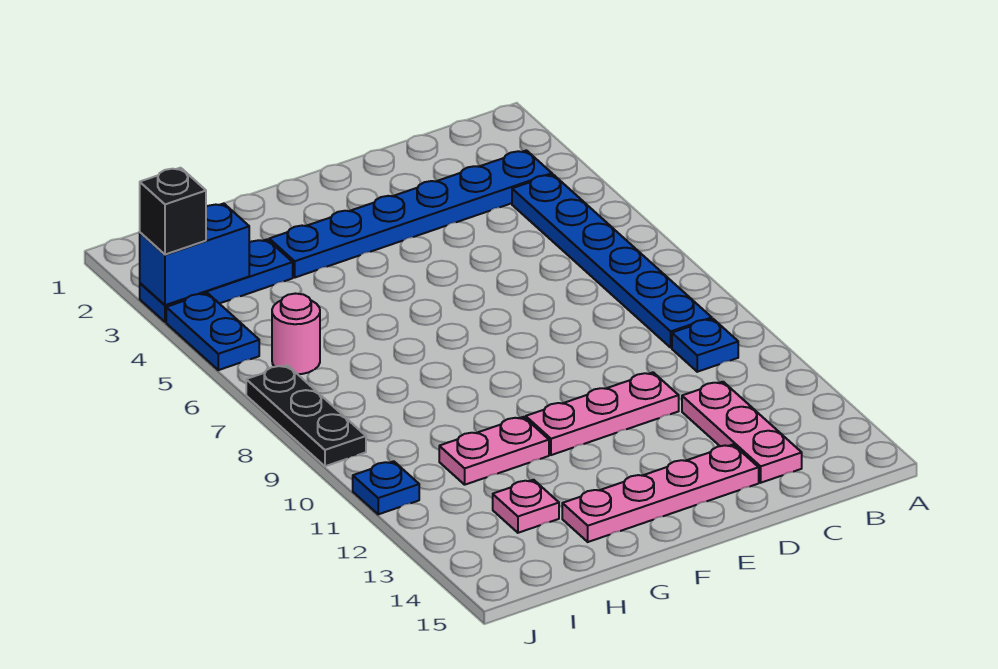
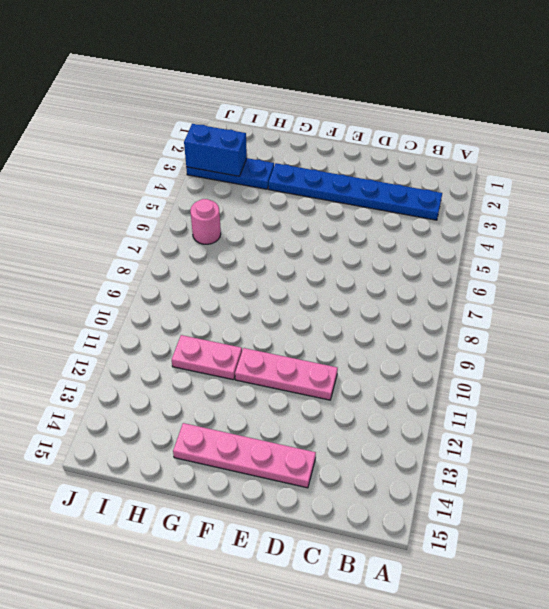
none -> blue 1x6 plate [512,175,712,348]
none -> blue 1x1 plate [672,319,738,372]
none -> pink 1x3 plate [682,382,802,483]

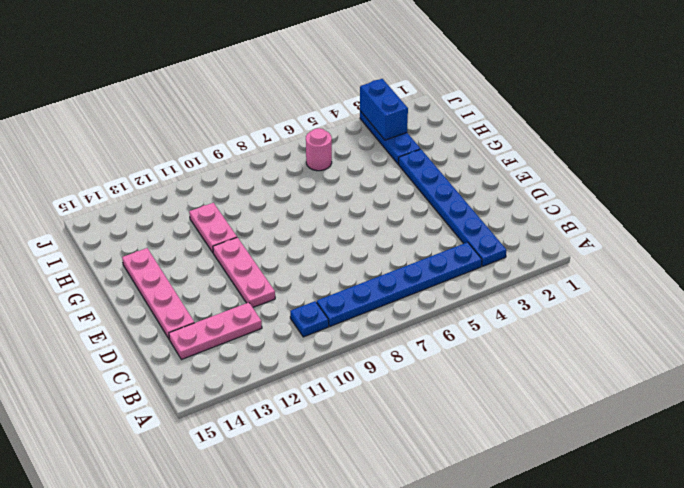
none -> pink 1x1 plate [493,480,559,533]
none -> blue 1x2 plate [166,293,259,370]
none -> black 1x3 plate [246,365,366,466]

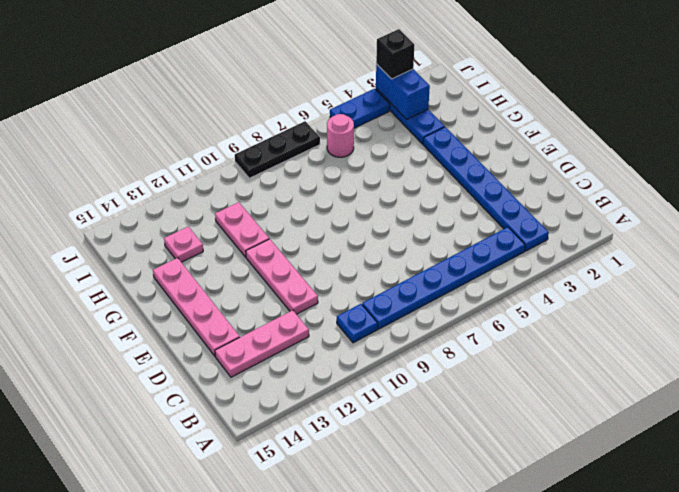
none -> blue 1x1 plate [353,461,419,514]

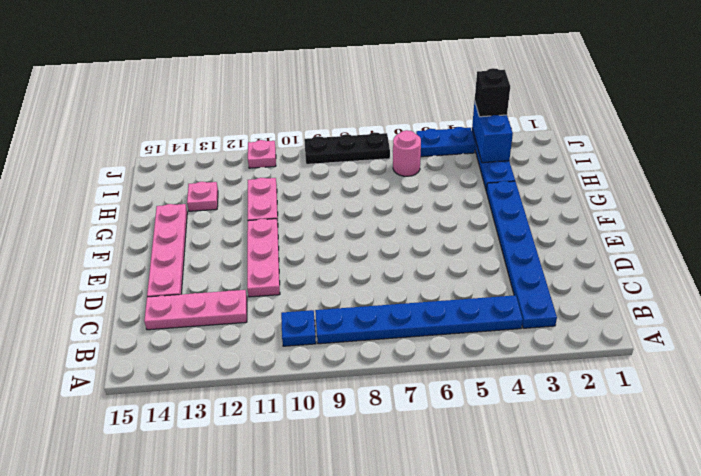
pink 1x1 plate [248,140,276,168] -> blue 1x1 plate [353,461,419,514]

